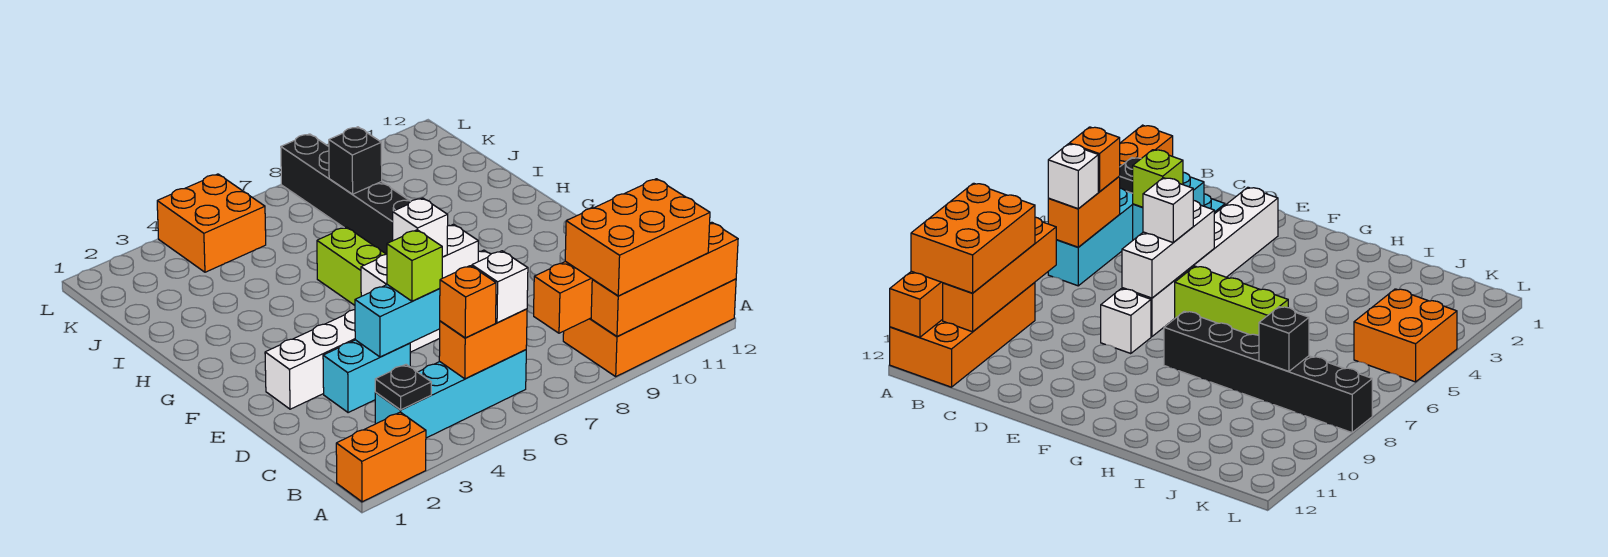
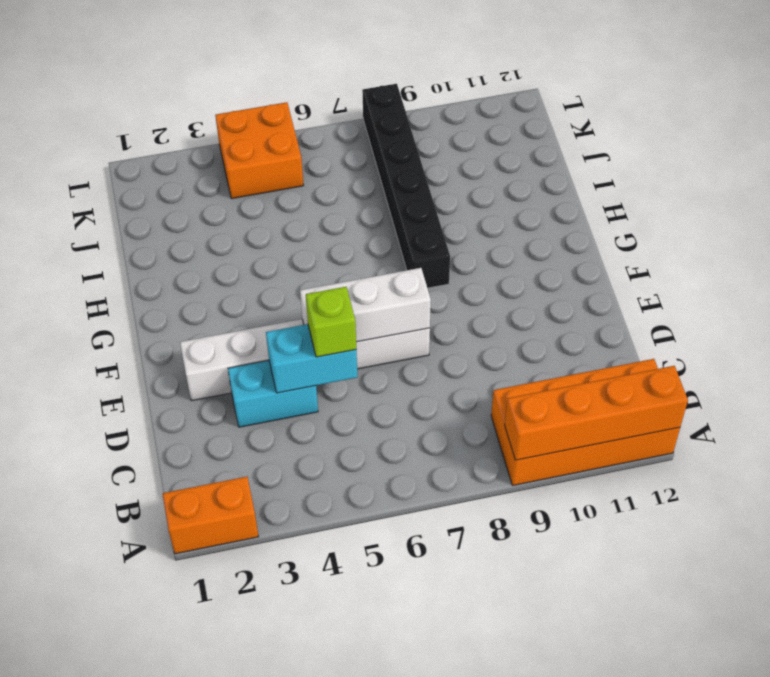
none -> cyan 1x4 brick [375,350,526,438]
none -> white 1x1 brick [1101,289,1151,354]
none -> lime 1x3 brick [317,227,386,305]

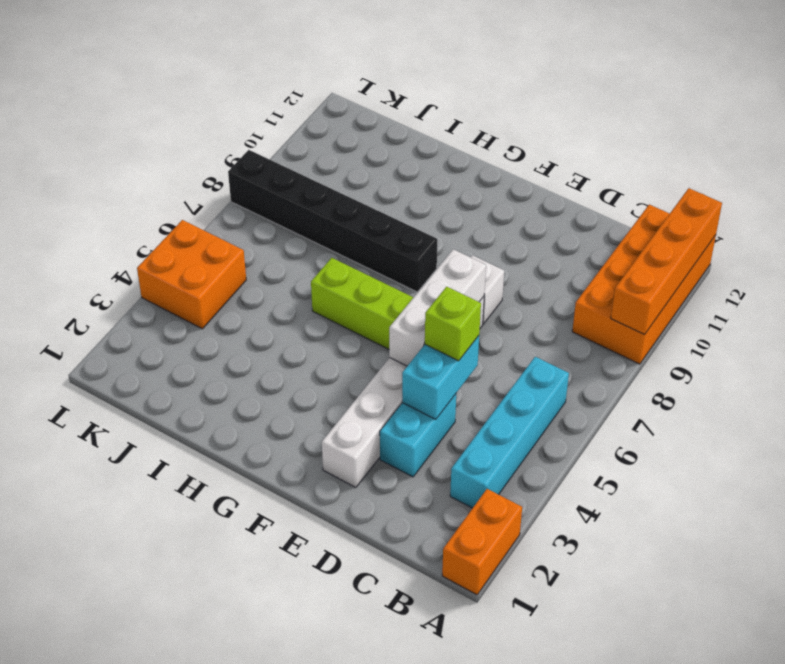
none -> black 1x1 plate [375,364,431,410]
none -> orange 1x2 brick [439,309,527,379]
none -> orange 1x4 brick [534,261,593,333]

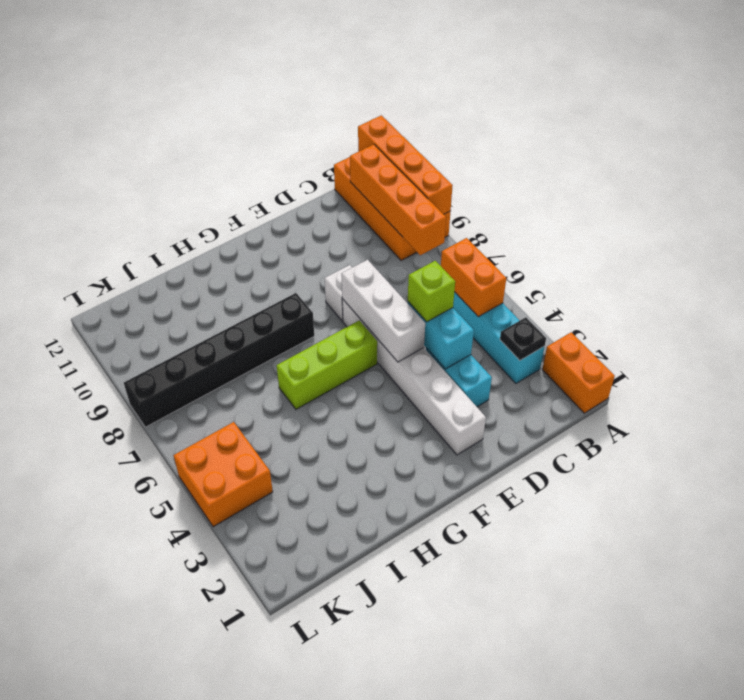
none -> black 1x1 brick [329,127,382,194]
none -> orange 2x3 brick [565,179,710,296]
none -> orange 1x1 brick [440,266,496,338]

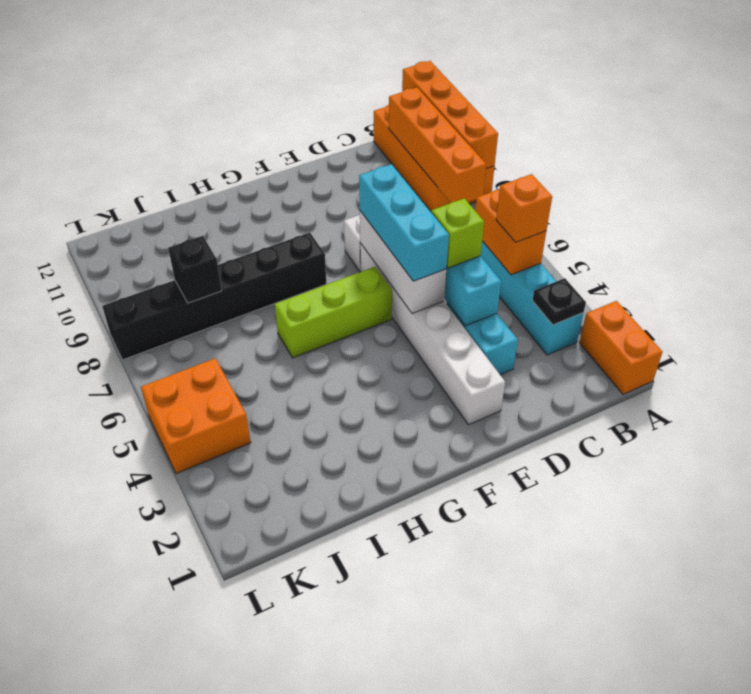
cyan 1x3 brick [359,164,449,281] -> white 1x1 brick [393,198,448,257]
none -> orange 2x3 brick [565,179,710,296]
none -> white 1x1 brick [472,251,528,323]

